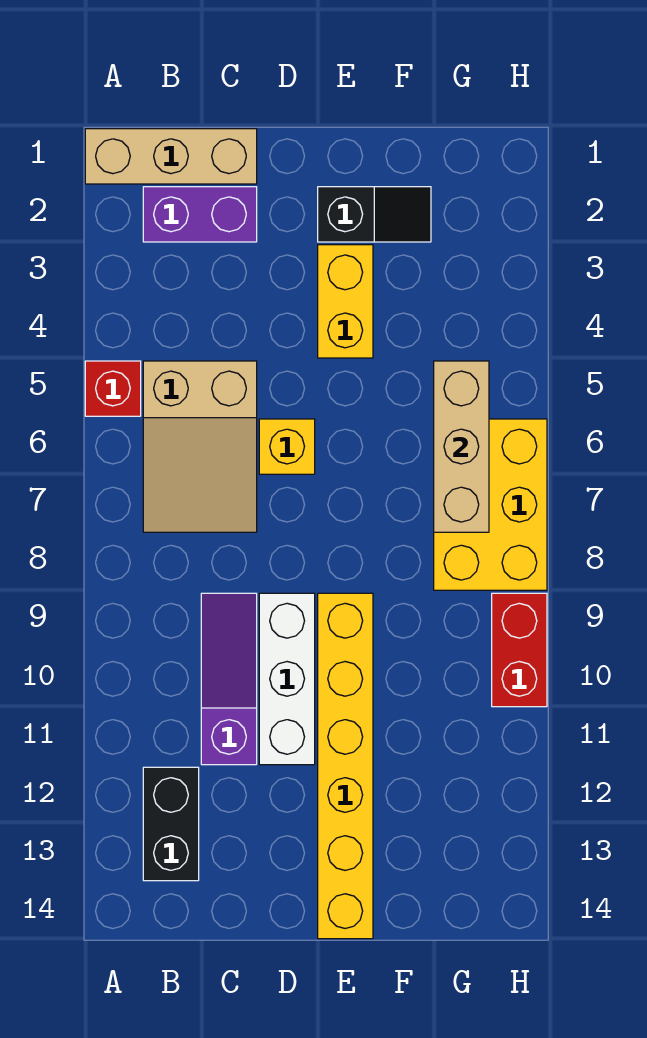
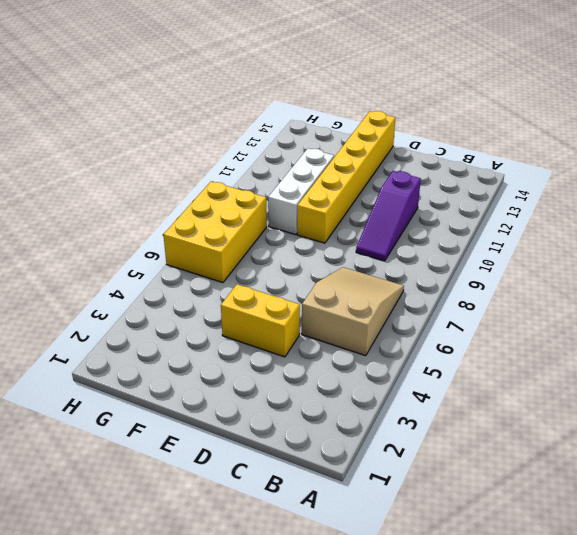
yellow 1x2 brick [221,284,300,357] -> yellow 1x2 brick turned to [318,245,373,358]
white 1x3 brick [268,148,334,235] -> white 1x3 brick moved to [259,593,315,765]
none -> tan 1x3 brick [85,129,257,184]
none -> red 1x1 brick [85,361,141,416]
none -> purple 1x2 brick [143,187,257,242]

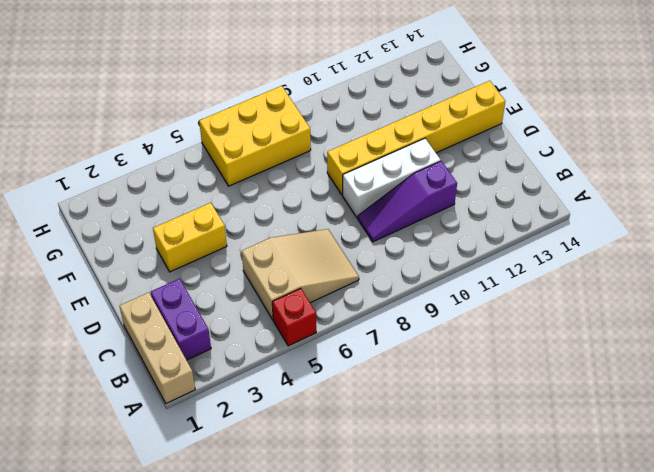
none -> black 1x2 brick [143,767,199,881]
none -> yellow 1x1 brick [259,419,315,474]
none -> black 1x2 slope [318,187,431,242]

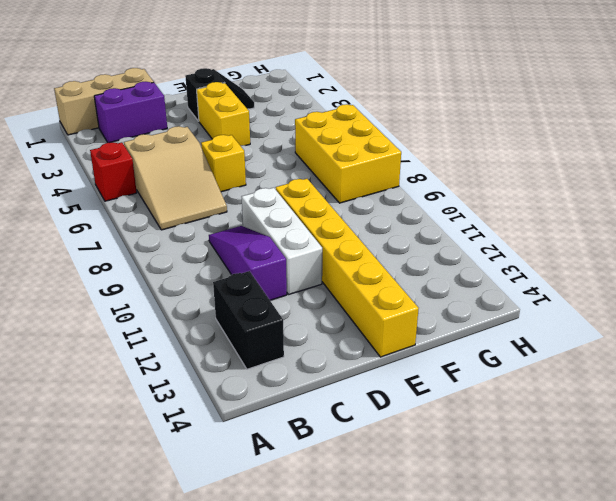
none -> red 1x2 brick [492,593,547,707]
none -> tan 1x3 brick [434,361,489,532]

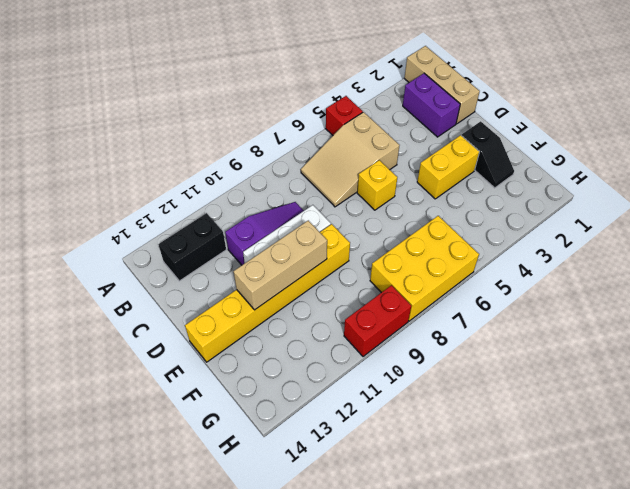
tan 1x3 brick [234,221,327,310] -> tan 1x3 brick moved to [434,361,489,532]

